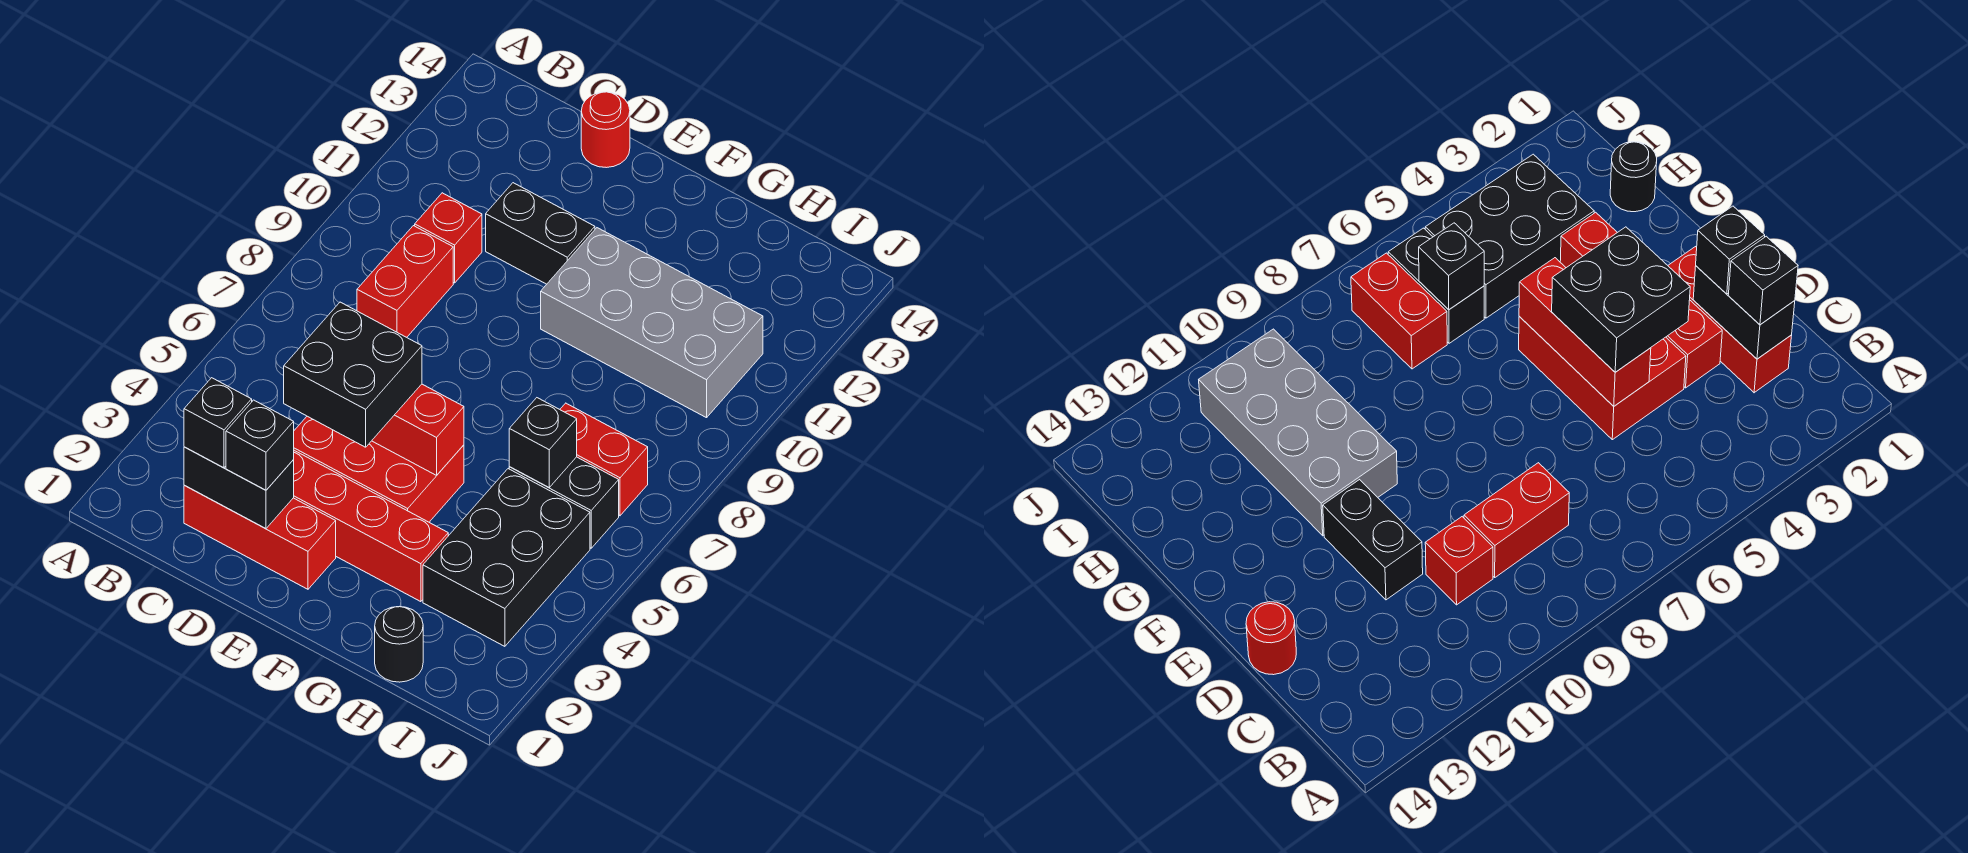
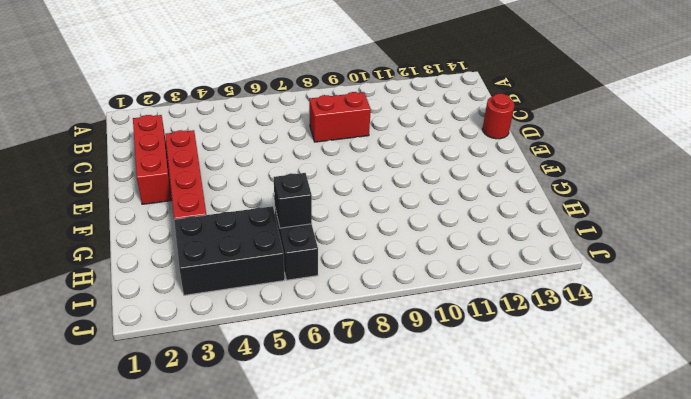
none -> red 1x1 brick [415,193,482,283]
none -> red 2x3 brick [294,416,464,522]
none -> black 1x2 brick [486,183,595,284]

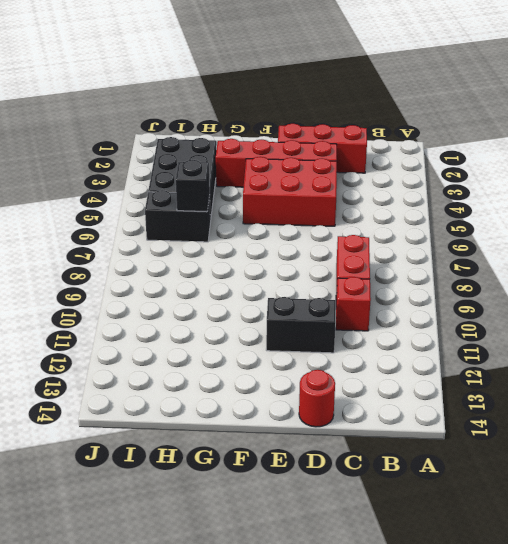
none -> grey 2x4 brick [541,228,763,418]
none -> black 1x1 round brick [375,607,423,682]
none -> red 1x2 brick [560,403,648,516]

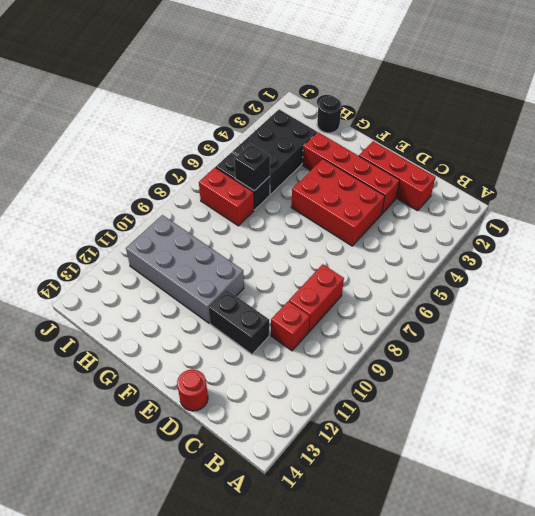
none -> black 1x2 brick [184,447,294,528]
none -> red 1x3 brick [372,384,464,475]
none -> black 1x1 brick [184,378,252,468]

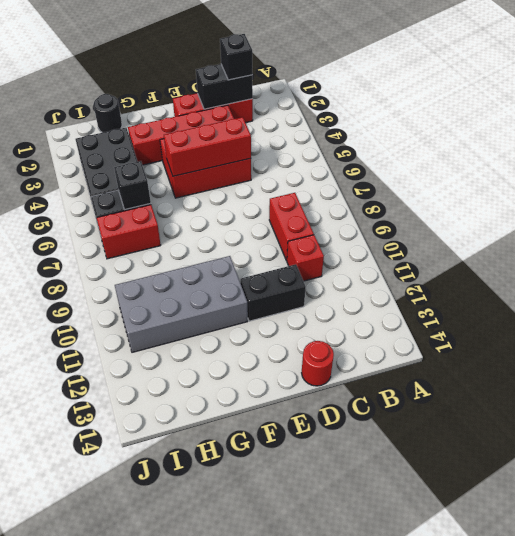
none -> black 1x1 brick [226,400,294,490]
none -> black 2x2 brick [284,302,422,447]

